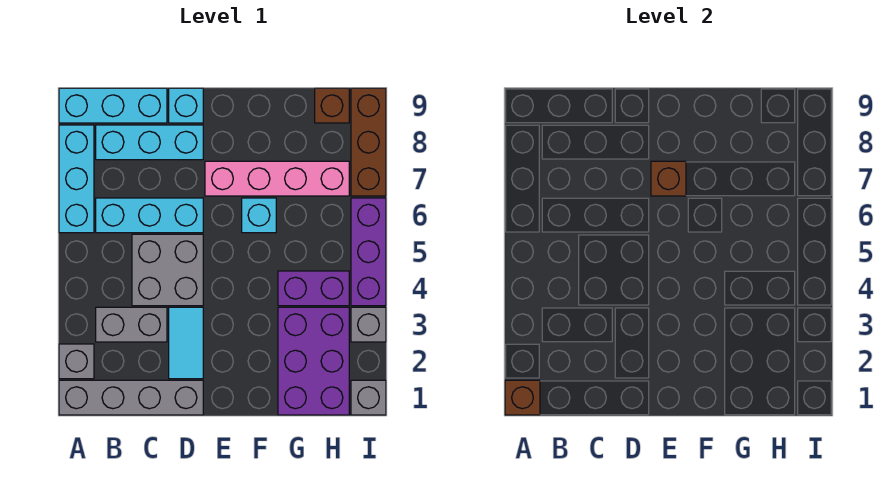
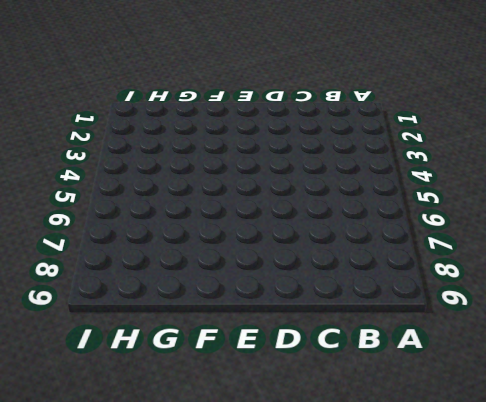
none -> grey 1x4 brick [59,380,203,415]
none -> grey 1x1 brick [59,344,94,379]
none -> cyan 1x3 brick [59,125,94,233]

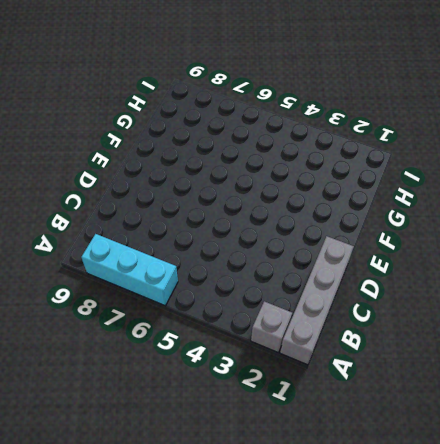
none -> cyan 1x3 brick [59,88,167,123]
none -> grey 1x2 brick [96,307,167,342]
none -> cyan 1x3 brick [96,198,203,233]

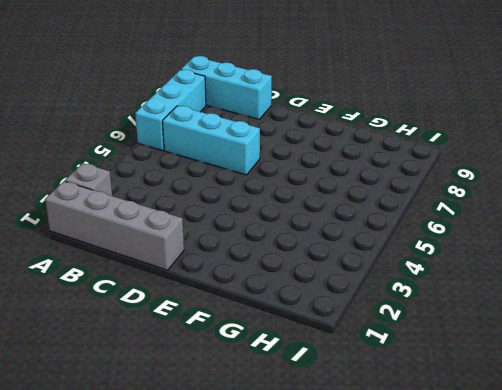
none -> grey 1x2 brick [96,307,167,342]
none -> cyan 1x3 brick [96,125,203,160]
none -> grey 2x2 brick [132,234,203,306]

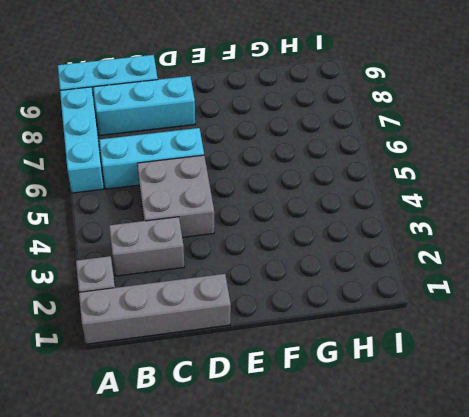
none -> cyan 1x2 tile [169,307,203,379]
none -> cyan 1x1 brick [169,88,203,123]
none -> pink 1x4 brick [205,161,349,196]

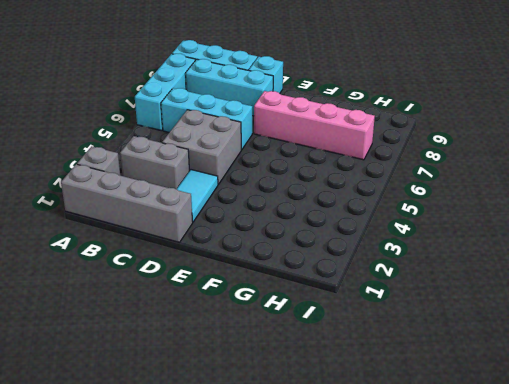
none -> cyan 1x1 brick [242,198,276,233]
none -> purple 2x3 brick [278,307,349,415]
none -> purple 1x2 brick [278,271,349,306]

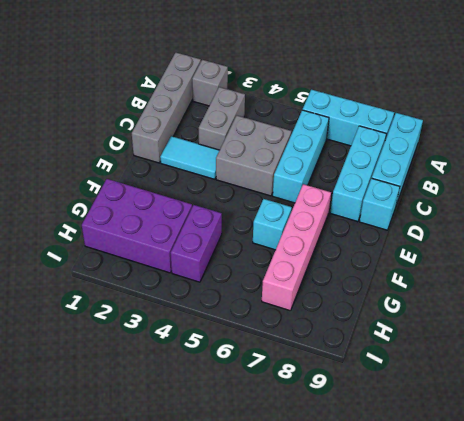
none -> brown 1x1 brick [315,88,349,123]
none -> grey 1x1 brick [351,380,386,415]
none -> grey 1x1 brick [351,307,386,342]

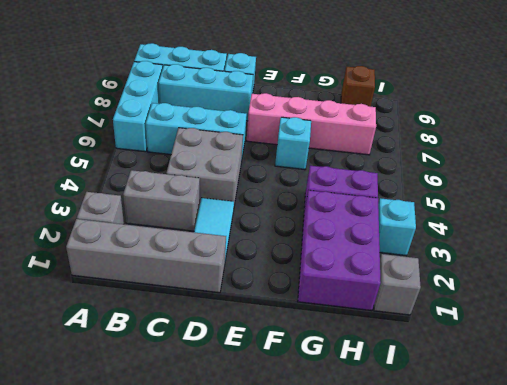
cyan 1x1 brick [378,198,416,256] -> grey 1x1 brick [351,307,386,342]
none -> purple 1x3 brick [351,198,386,306]
none -> brown 1x3 brick [351,88,386,196]
none -> brown 1x1 brick [505,380,540,415]

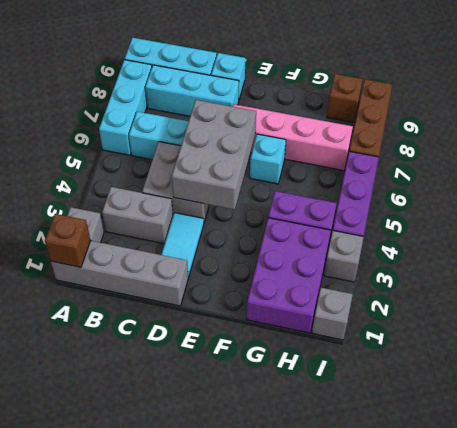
grey 2x3 brick [172,100,256,210] -> none
none -> brown 1x1 brick [651,161,686,196]

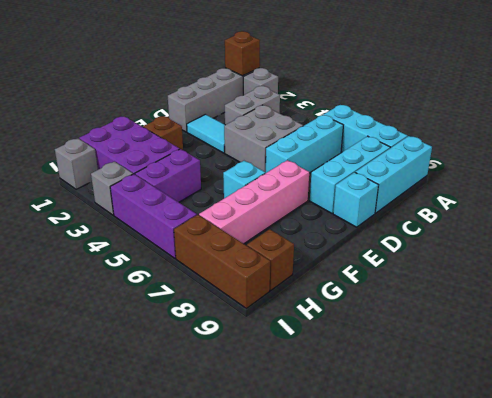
brown 1x1 brick [143,116,183,150] -> brown 1x1 brick moved to [651,161,686,196]

